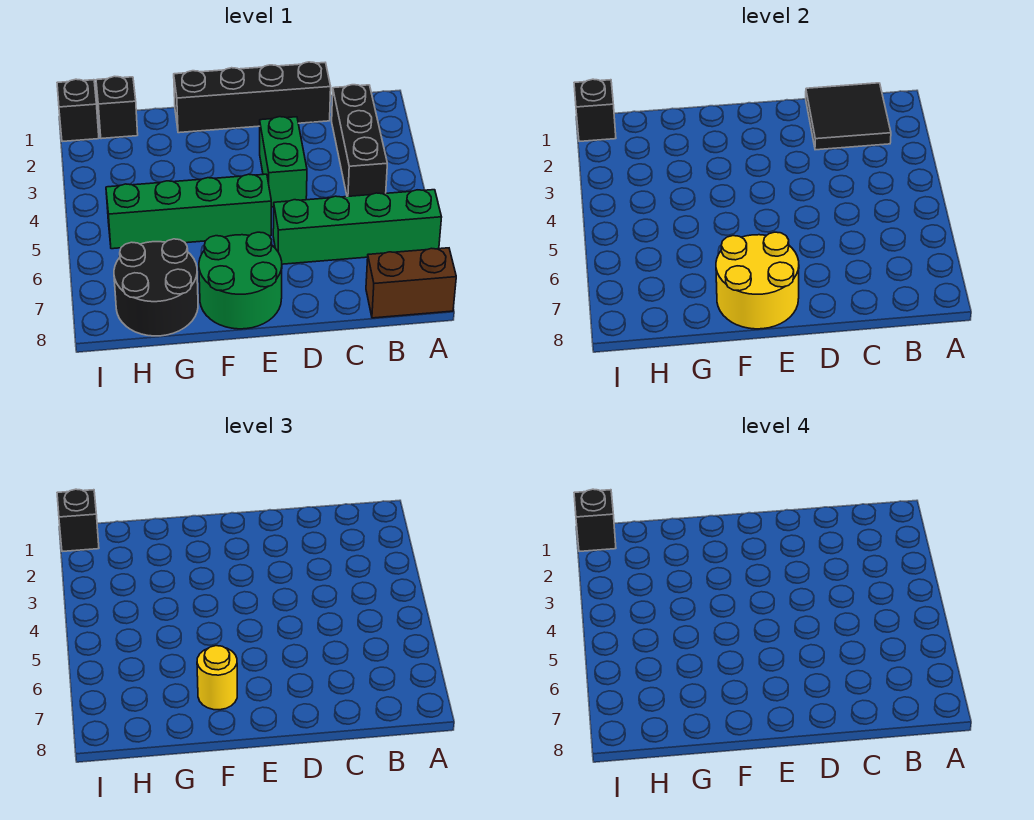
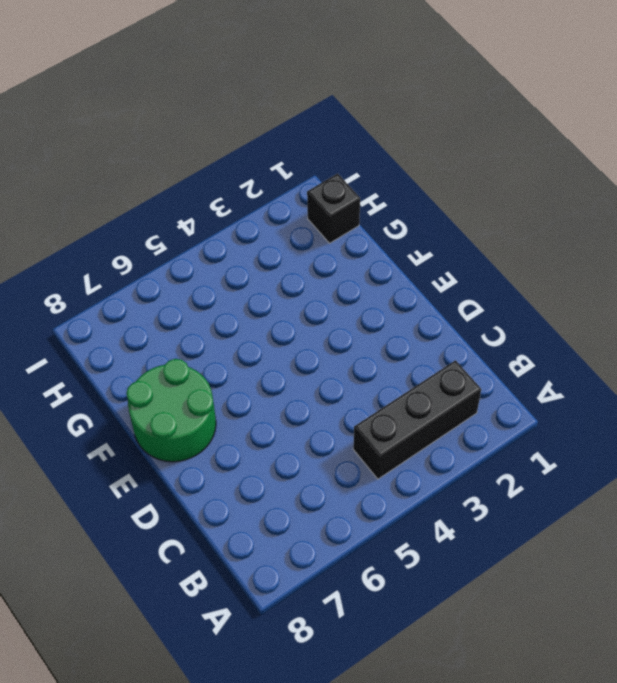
none -> green 1x4 brick [273,190,442,264]
none -> brown 1x2 brick [366,248,456,318]
none -> black 1x4 brick [174,62,331,133]

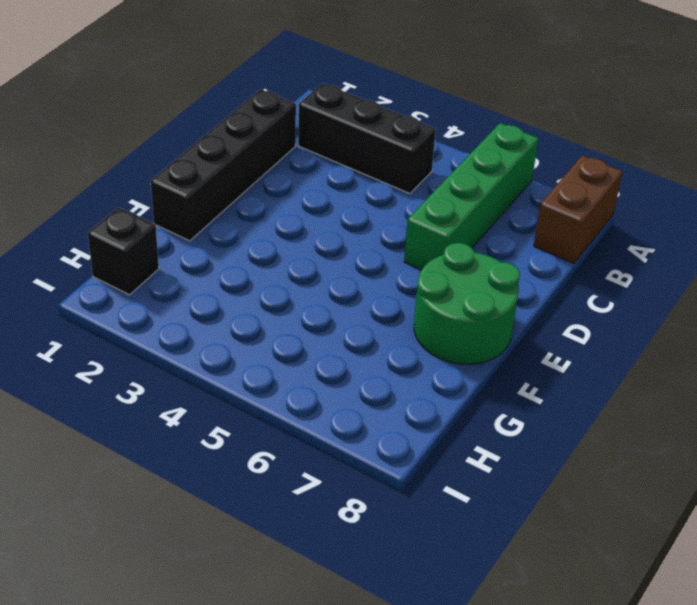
none -> green 1x2 brick [260,117,307,207]
none -> green 1x4 brick [106,174,271,249]
none -> black 2x2 round brick [114,239,198,336]

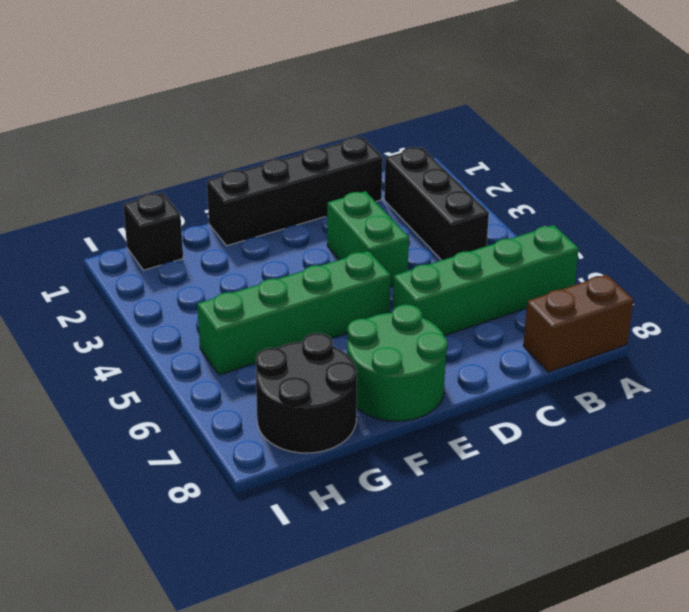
none -> black 1x1 brick [57,79,99,142]
none -> black 2x2 tile [806,83,891,150]
none -> yellow 2x2 round brick [716,232,799,329]

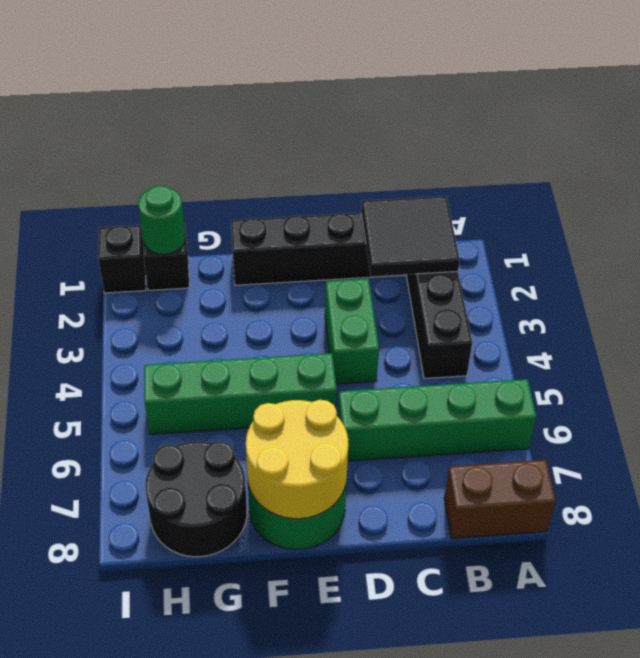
green 1x1 round brick [138,186,185,255] -> none
none -> black 1x1 brick [574,79,616,142]
none -> yellow 1x1 round brick [197,646,237,710]
none -> black 1x1 brick [57,489,99,552]

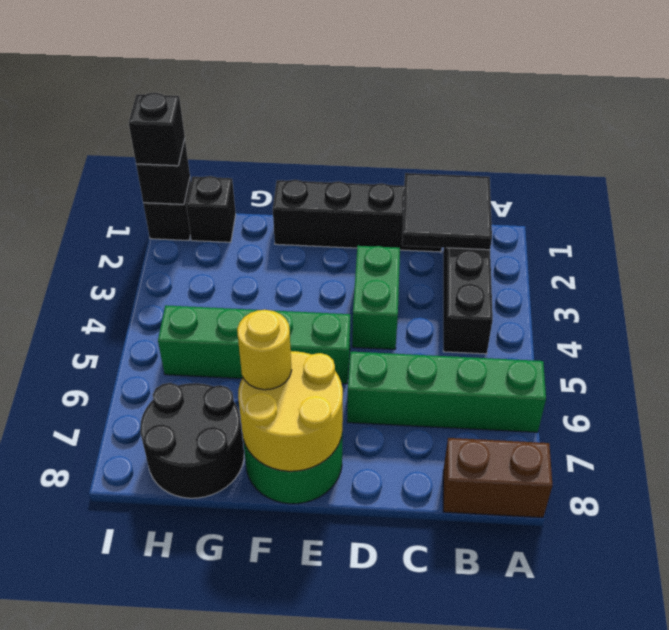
none -> black 1x1 brick [574,489,616,552]

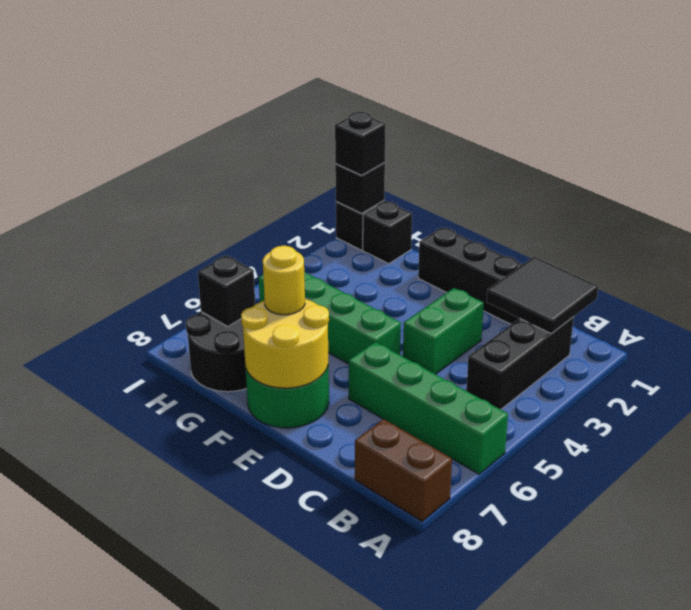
black 1x1 brick [198,255,255,326] -> black 1x1 brick moved to [574,489,616,552]

